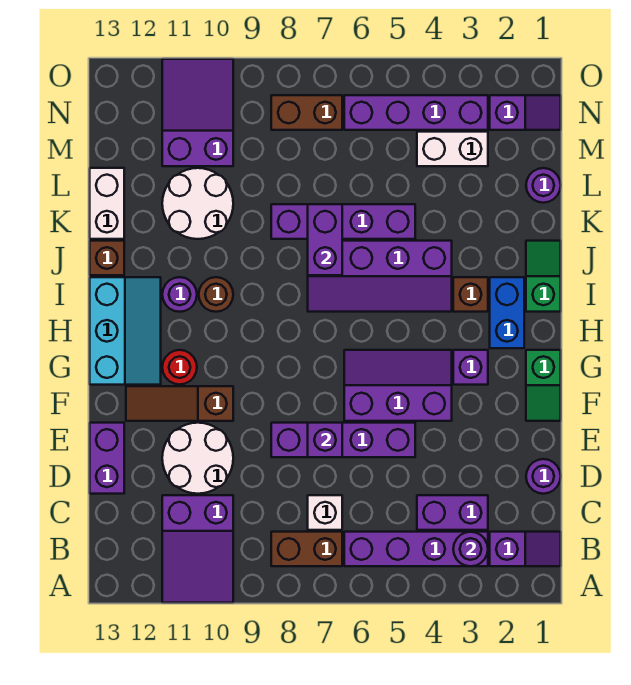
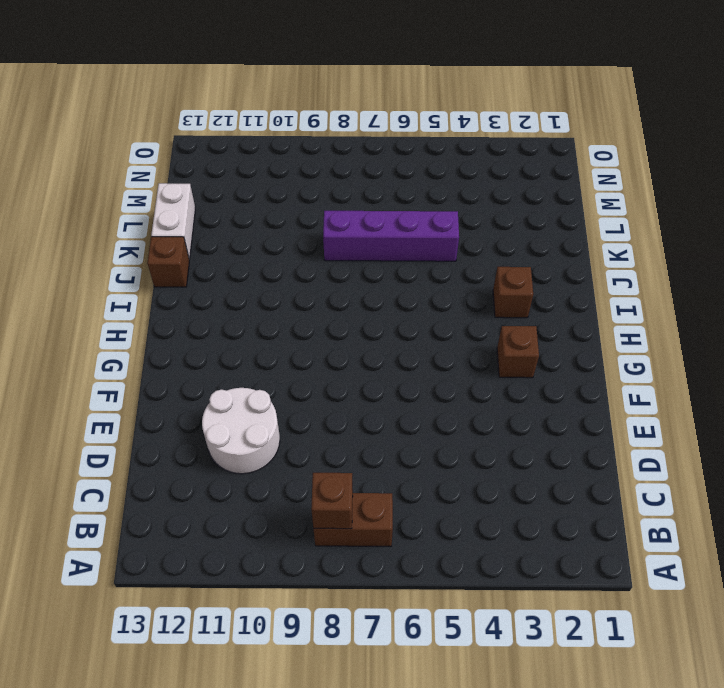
brown 1x1 brick [311,473,353,529] -> none
brown 1x1 brick [497,326,539,378] -> purple 1x1 brick [453,350,488,385]
none -> purple 2x3 slope [162,495,233,603]
none -> purple 1x2 slope [490,532,561,566]
none -> purple 1x4 brick [344,532,488,566]
none -> purple 1x2 brick [417,495,488,530]

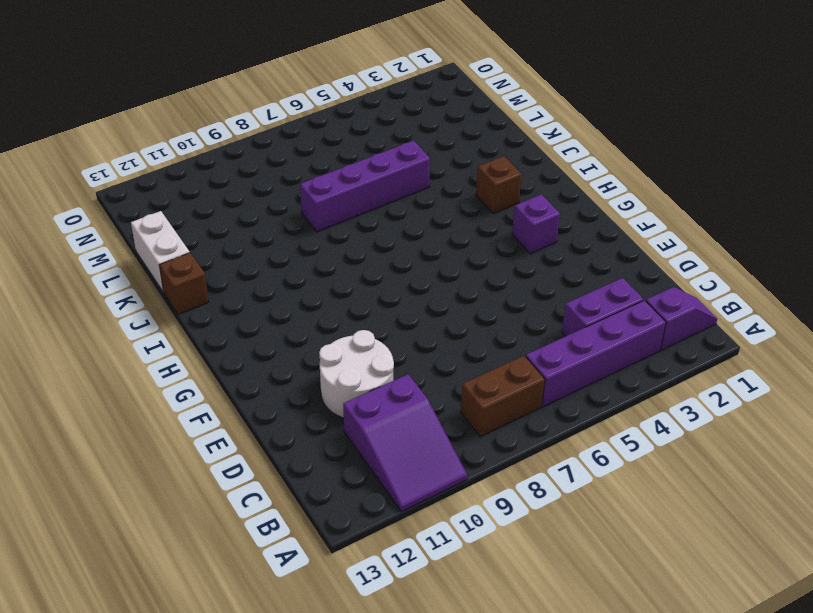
none -> white 1x1 brick [308,495,342,530]
none -> purple 1x1 round brick [526,459,561,494]
none -> purple 1x2 brick [90,423,124,494]
none -> purple 1x4 brick [271,423,415,457]

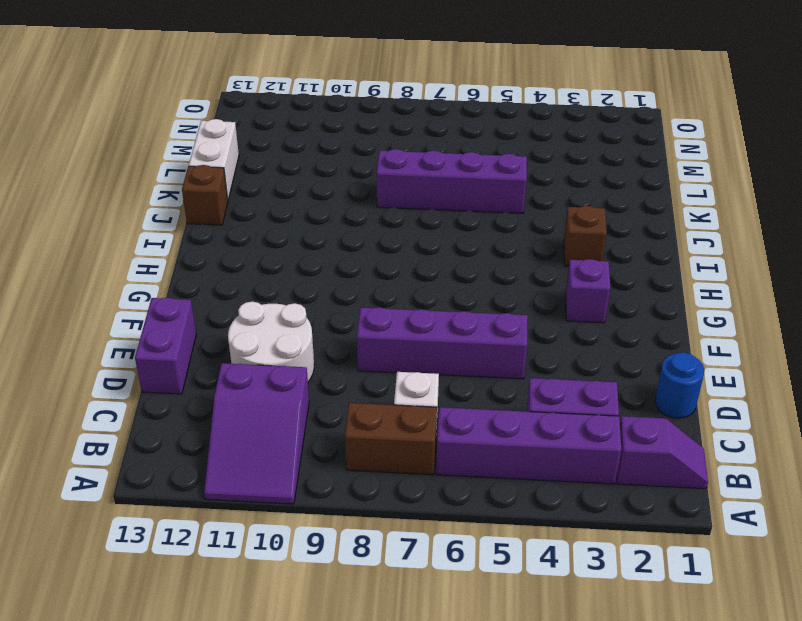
blue 1x1 round brick [655,352,704,418] -> purple 1x1 round brick [526,459,561,494]
none -> green 1x2 slope [526,350,561,421]
none -> purple 2x3 slope [344,350,452,421]
none -> brown 1x3 slope [126,386,233,421]
none -> red 1x1 round brick [162,350,197,385]

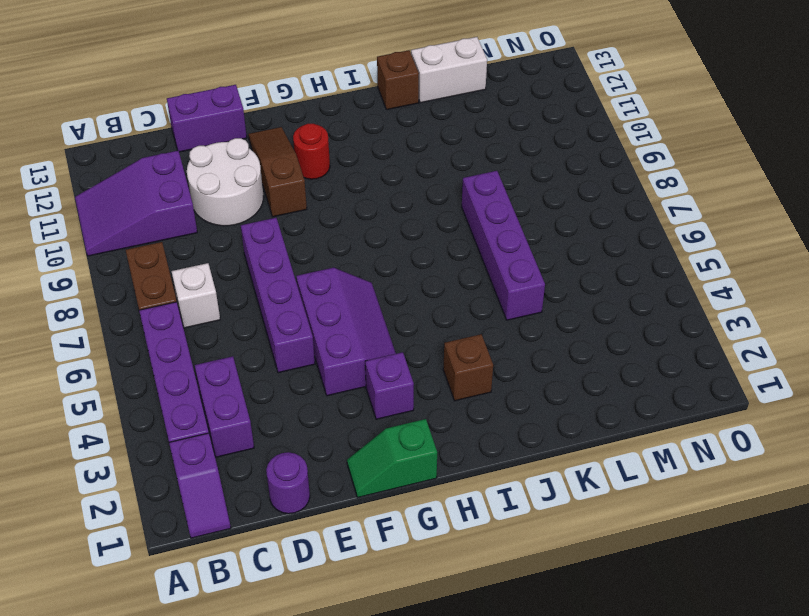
none -> cyan 2x3 slope [90,277,161,385]
none -> blue 1x2 brick [490,277,524,348]
none -> green 1x2 slope [526,241,561,312]
none -> purple 2x4 slope [308,241,452,312]

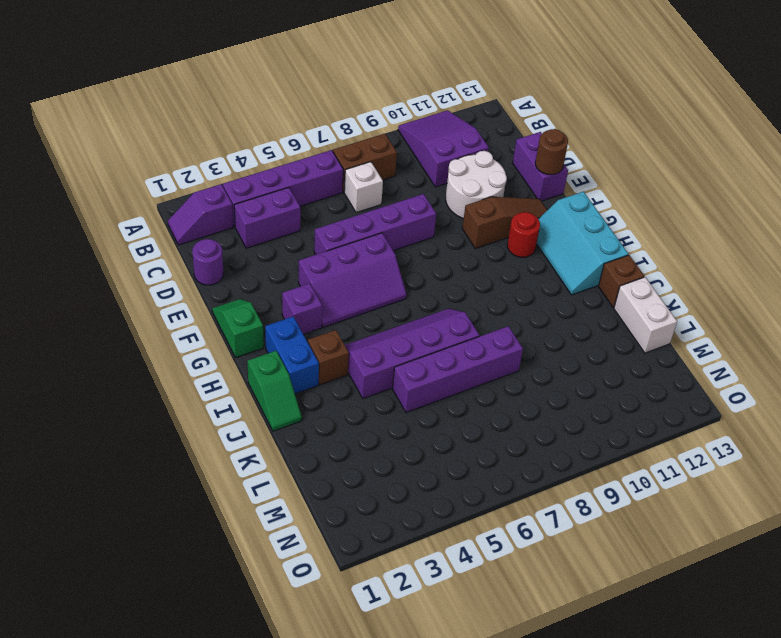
brown 1x1 round brick [535,129,568,175] -> brown 1x1 round brick moved to [199,277,233,312]
none -> purple 1x1 round brick [162,277,197,312]
none -> white 2x2 round brick [162,168,233,239]
none -> purple 1x1 round brick [526,168,561,203]
none -> white 1x2 brick [417,132,488,166]

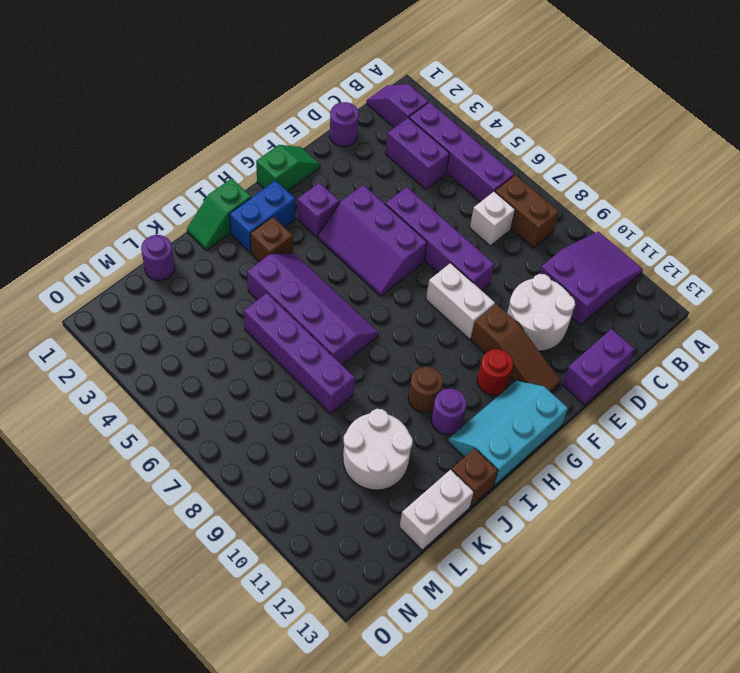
white 1x2 brick [426,263,495,339] -> white 1x2 brick moved to [417,132,488,166]
none -> purple 2x3 slope [162,59,233,166]
none -> purple 1x2 slope [490,95,561,130]
none -> purple 1x4 brick [344,95,488,130]
none -> brown 1x2 brick [271,95,342,130]

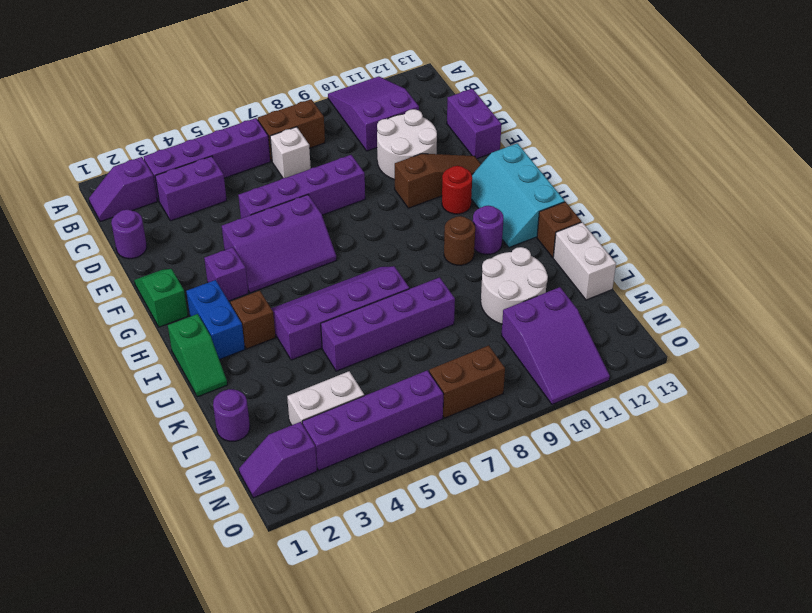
none -> purple 1x1 round brick [453,532,488,566]
none -> purple 1x1 brick [308,423,342,457]
none -> purple 1x2 brick [308,204,342,275]

